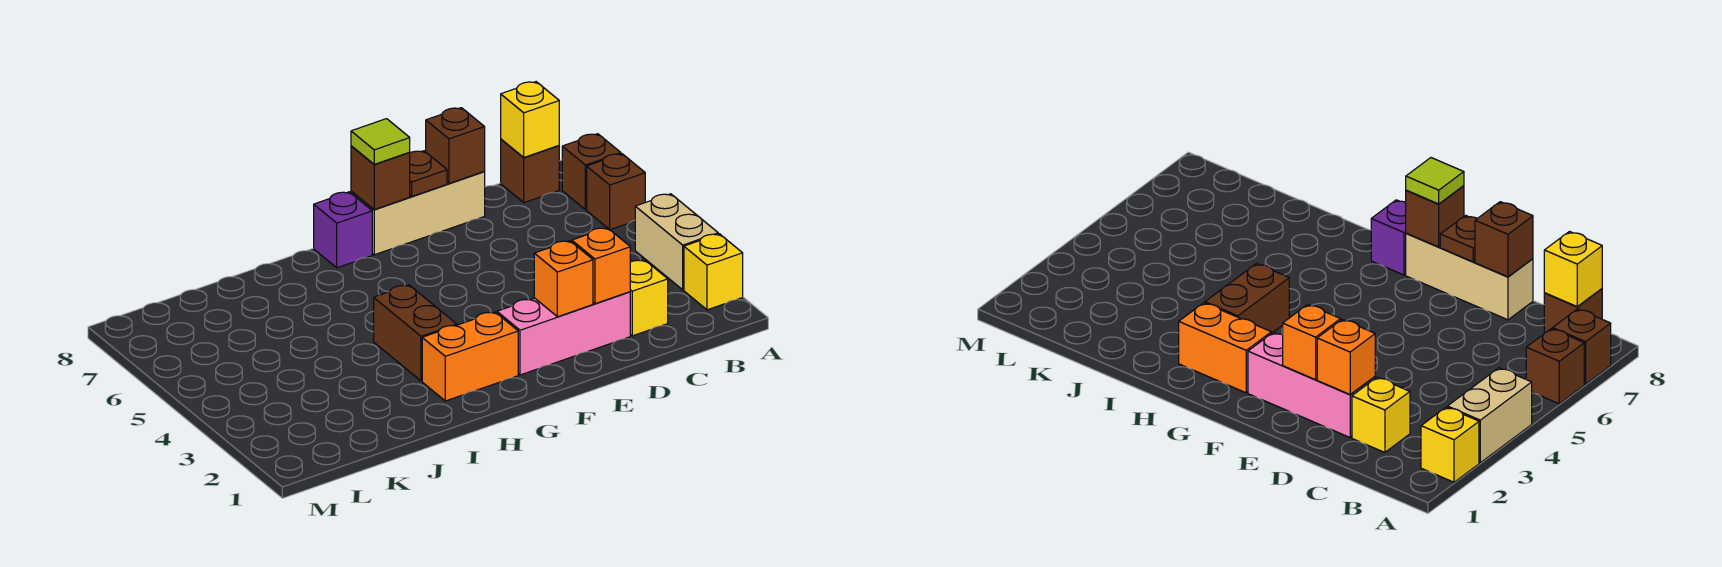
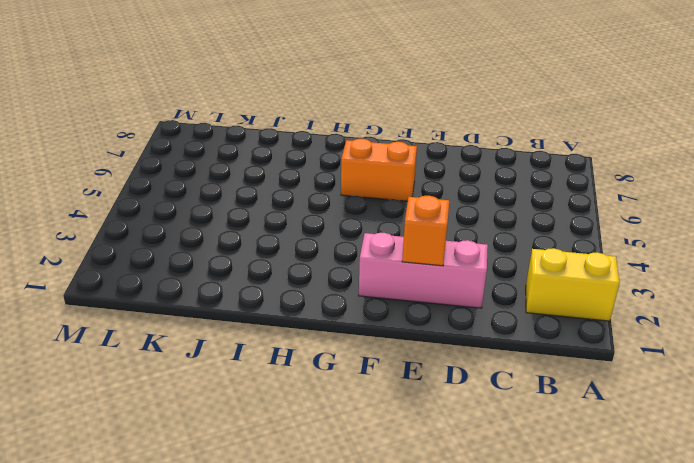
yellow 1x2 brick [526,248,620,321] -> yellow 1x1 brick [684,234,743,310]
orange 1x2 brick [341,139,417,201] -> orange 1x2 brick moved to [422,312,518,401]
none -> tan 1x2 brick [635,194,718,290]
none -> brown 1x1 brick [587,154,645,230]
none -> brown 1x1 brick [562,134,621,210]

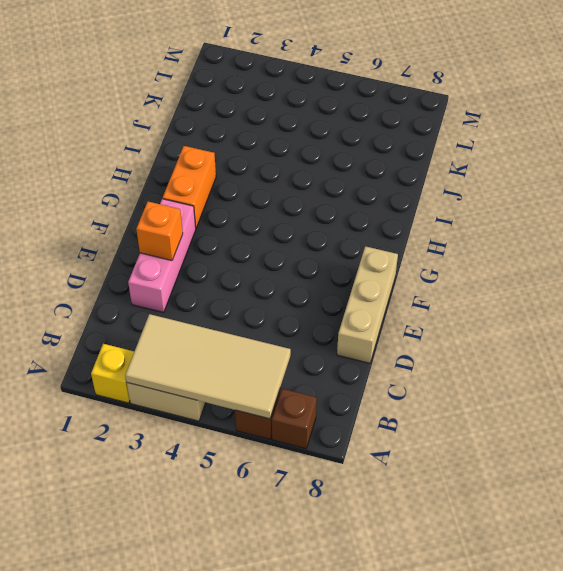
tan 2x4 tile [125,314,291,419] -> none
none -> brown 1x1 brick [501,139,559,203]
none -> yellow 1x1 brick [630,260,668,336]
none -> purple 1x1 brick [314,192,372,268]

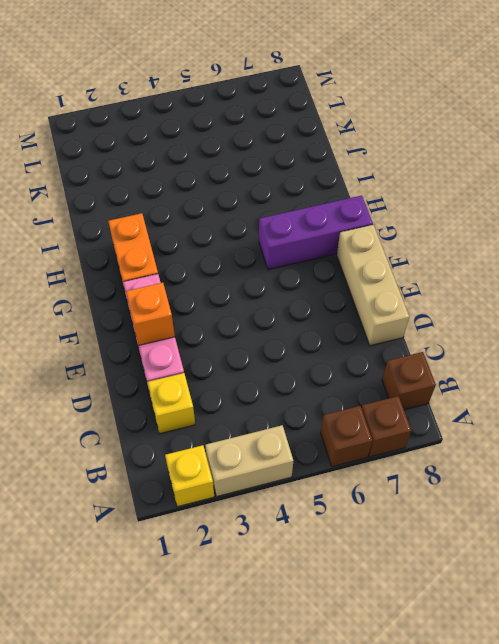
purple 1x3 brick [259,196,373,270] -> purple 1x1 brick [314,192,372,268]
none -> brown 1x2 brick [374,285,457,381]
none -> yellow 1x1 brick [501,82,559,157]
none -> orange 1x1 brick [572,228,630,304]

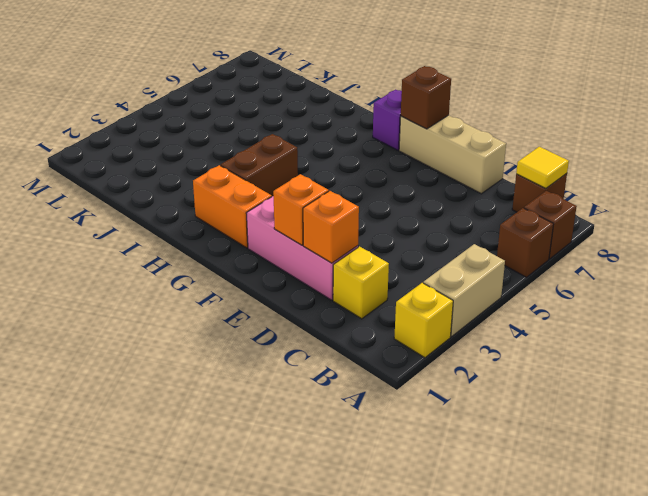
yellow 1x1 tile [516,147,569,188] -> yellow 1x1 brick [501,82,559,157]
none -> brown 1x1 brick [426,108,485,184]
none -> brown 1x1 plate [410,151,447,196]
none -> lime 1x1 tile [351,119,410,164]

